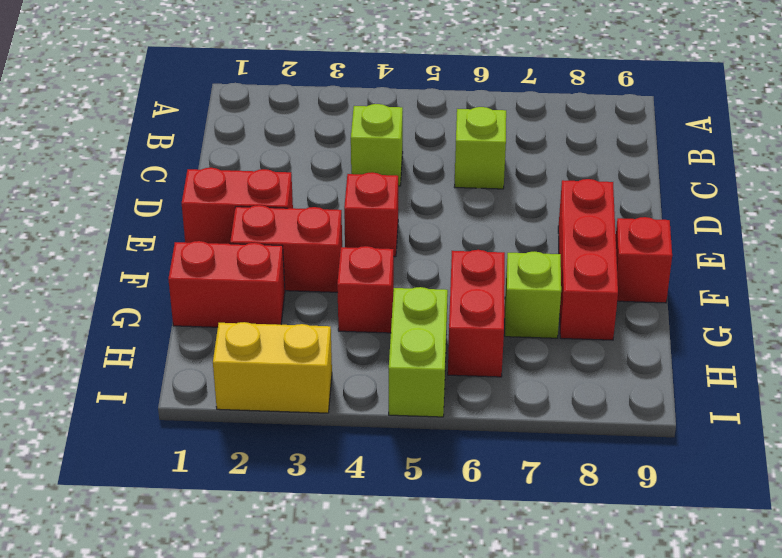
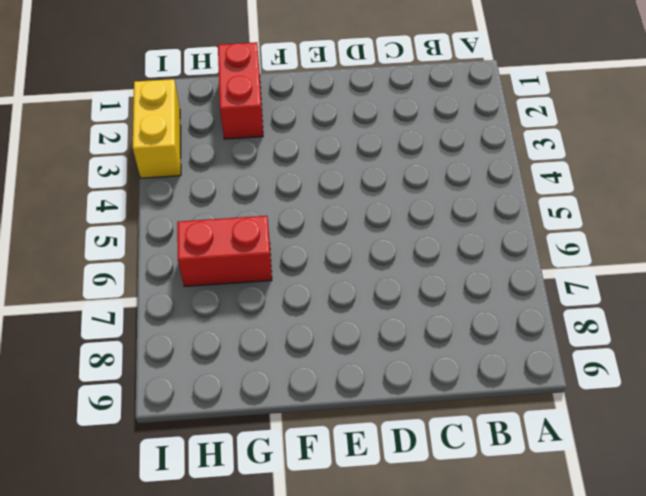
none -> lime 1x1 brick [351,104,403,186]
none -> lime 1x1 brick [455,107,506,189]
none -> red 1x2 brick [182,168,293,244]

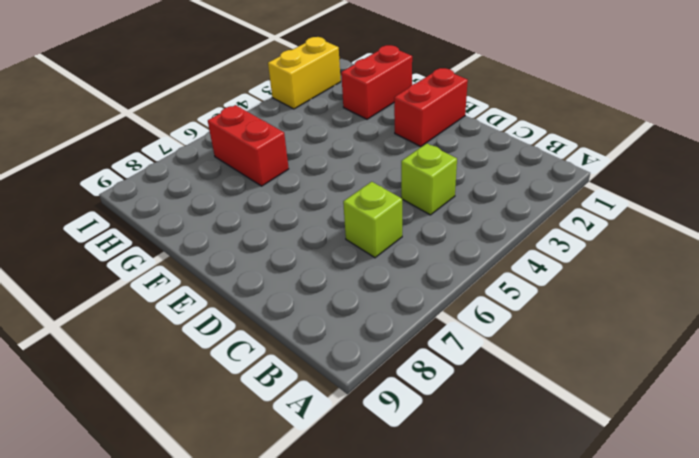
none -> red 1x1 brick [344,172,398,257]
none -> red 1x3 brick [558,179,618,340]
none -> red 1x2 brick [230,205,342,292]

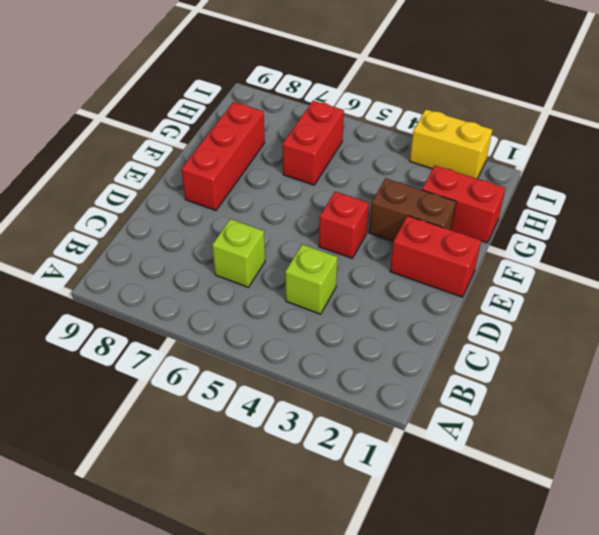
brown 1x2 brick [369,178,456,241] -> red 1x2 brick [230,205,342,292]
none -> red 1x1 brick [616,217,672,303]
none -> red 1x1 brick [337,246,394,333]
none -> lime 1x1 brick [505,252,561,338]

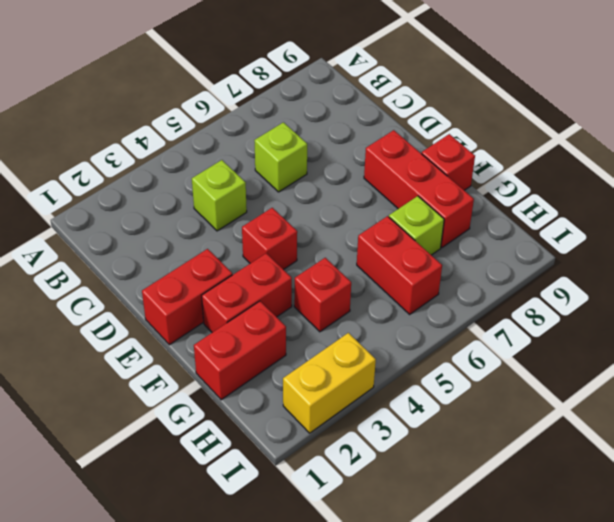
none -> lime 1x2 brick [389,287,448,417]

